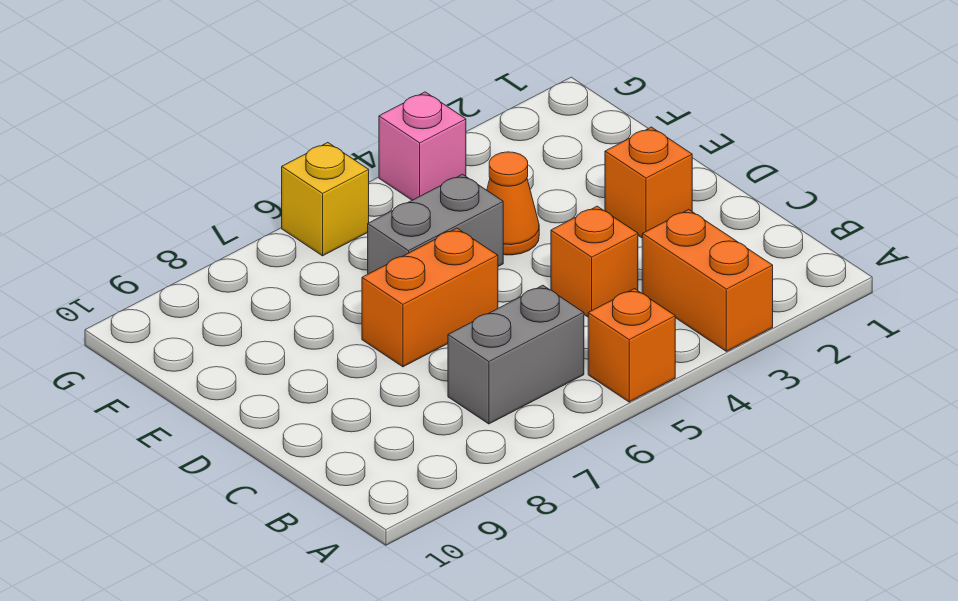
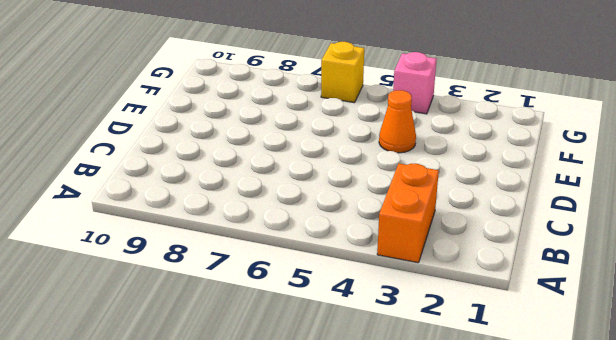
none -> orange 1x1 brick [588,289,675,402]
none -> grey 1x2 brick [448,285,584,424]

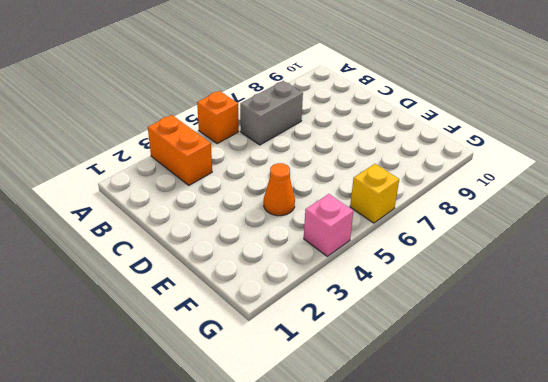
none -> orange 1x1 brick [551,206,638,317]
none -> orange 1x1 brick [605,127,692,238]

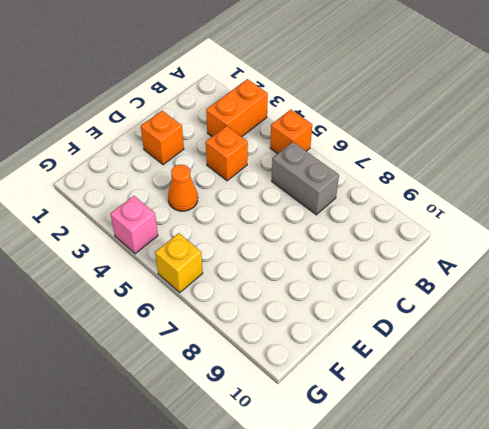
none -> orange 1x2 brick [362,228,498,367]
none -> grey 1x2 brick [368,174,503,274]

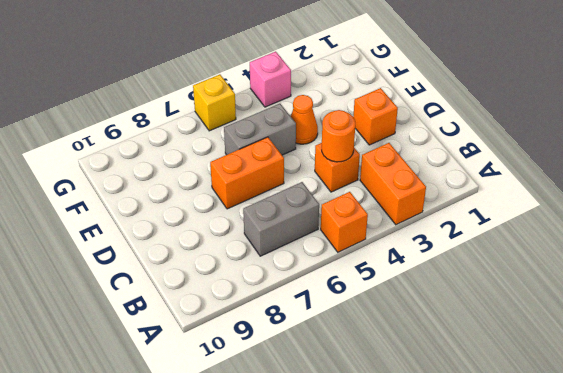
orange 1x1 round brick [322,110,355,162] -> none

